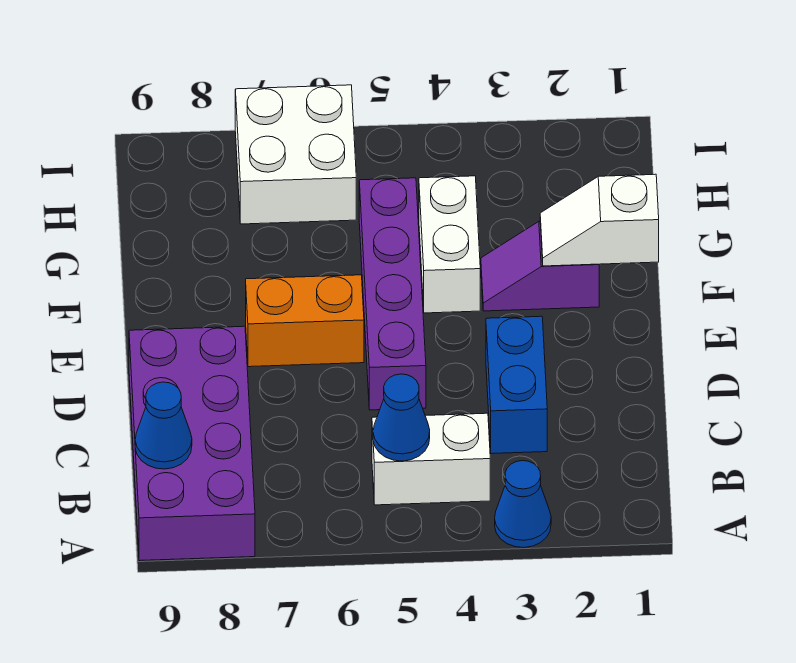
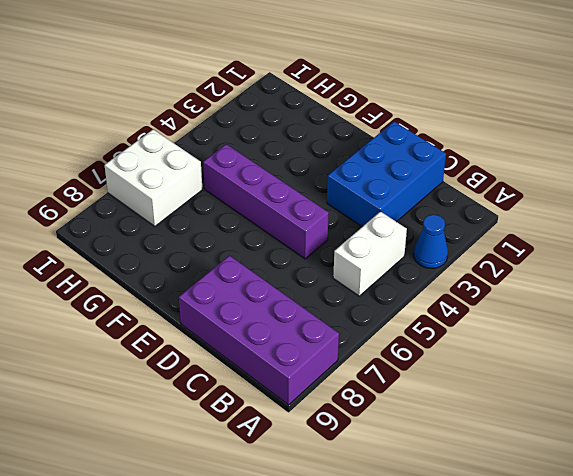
blue 2x3 brick [327,122,446,227] -> blue 1x2 brick [486,316,547,454]
none -> orange 1x2 brick [246,275,364,367]
none -> purple 1x2 slope [481,221,599,311]
none -> white 1x2 brick [419,176,480,313]

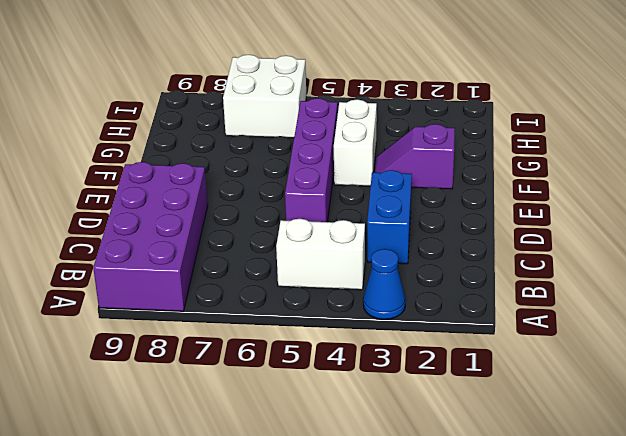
none -> orange 1x2 brick [246,275,364,367]
none -> blue 1x1 cone [373,374,430,461]
none -> blue 1x1 cone [135,382,192,469]

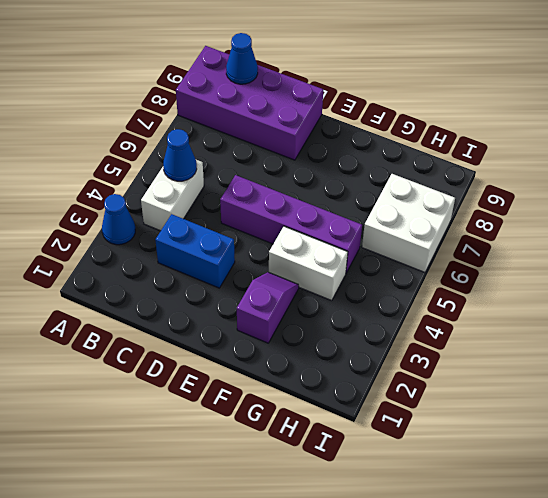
none -> orange 1x2 brick [246,275,364,367]
none -> white 1x2 slope [540,174,659,266]

